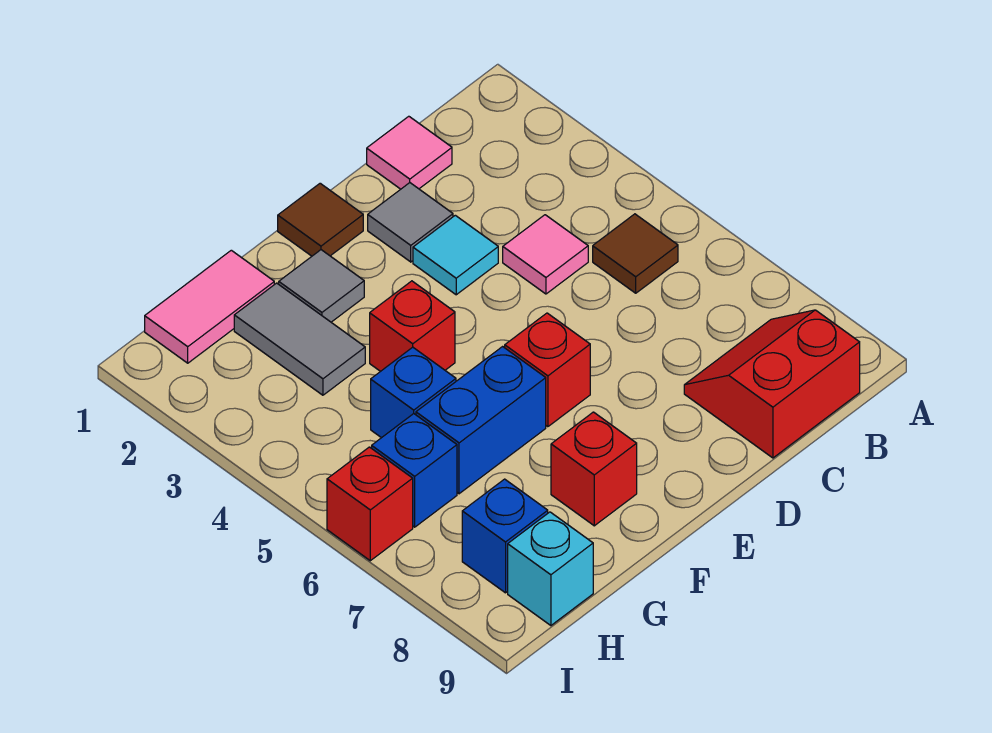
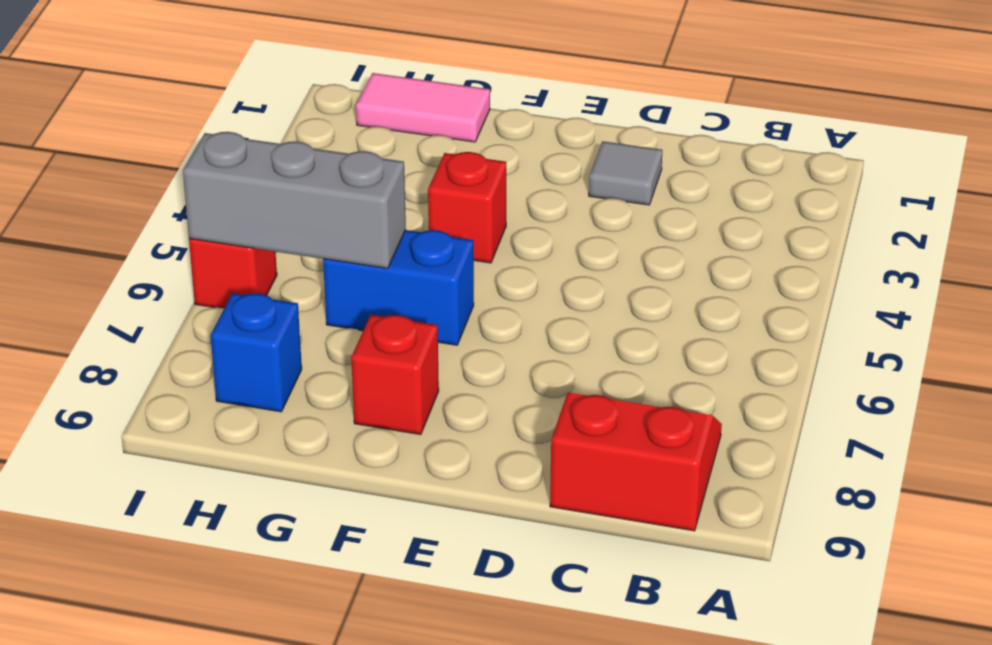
grey 1x3 brick [183,132,406,268] -> none
none -> brown 1x1 tile [593,214,678,293]
none -> pink 1x1 tile [367,116,452,189]
none -> pink 1x1 tile [503,215,588,294]

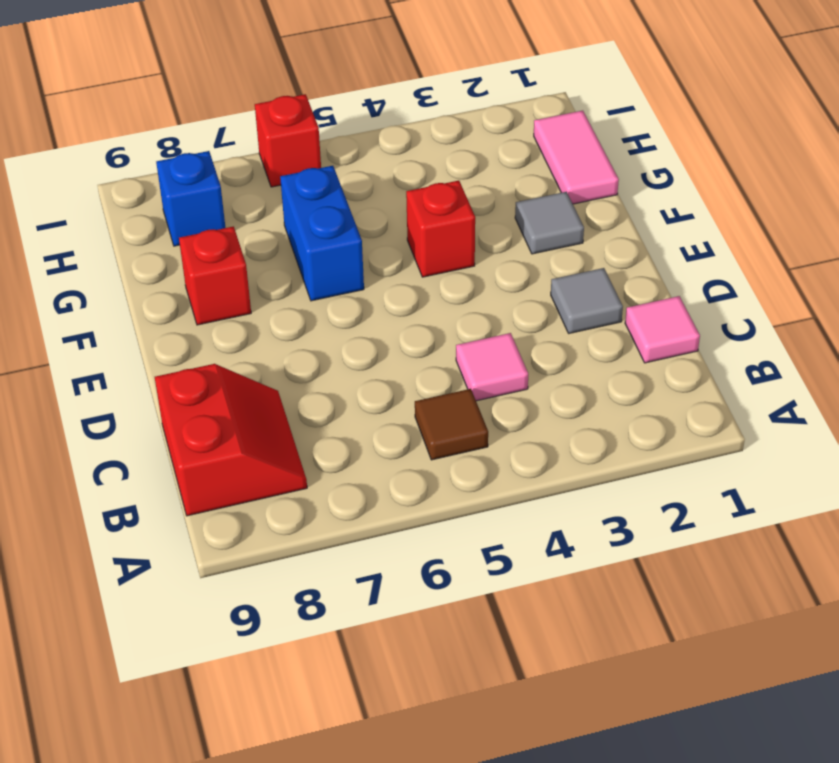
none -> cyan 1x1 tile [413,215,498,295]
none -> brown 1x1 tile [278,183,363,256]
none -> red 1x1 brick [505,313,590,427]

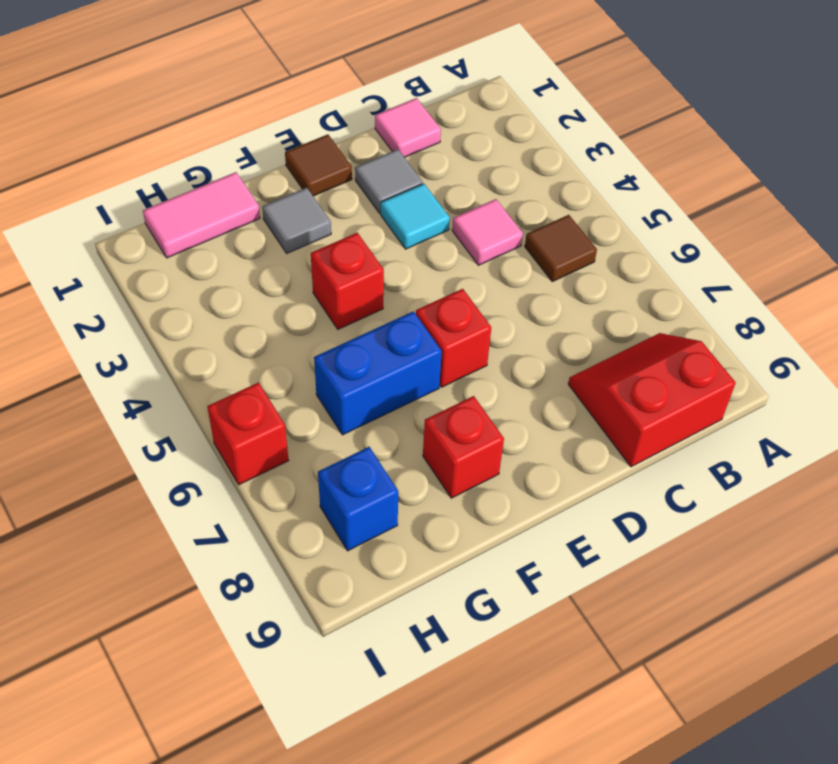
none -> grey 1x2 tile [234,283,365,395]
none -> blue 1x1 brick [371,347,456,438]
none -> blue 1x1 brick [372,414,457,527]

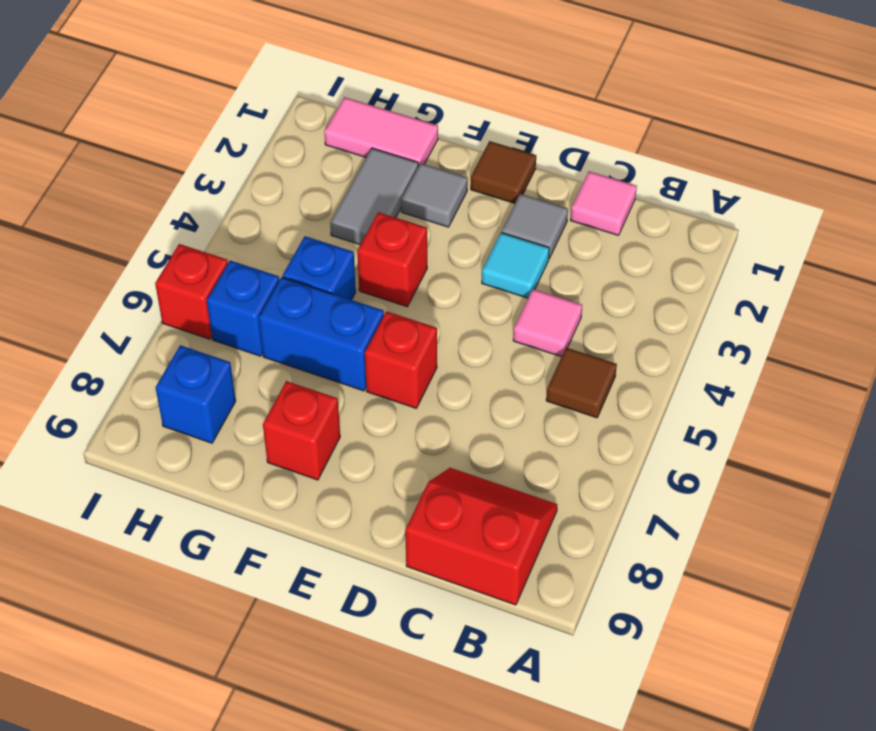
none -> cyan 1x1 brick [508,512,593,626]

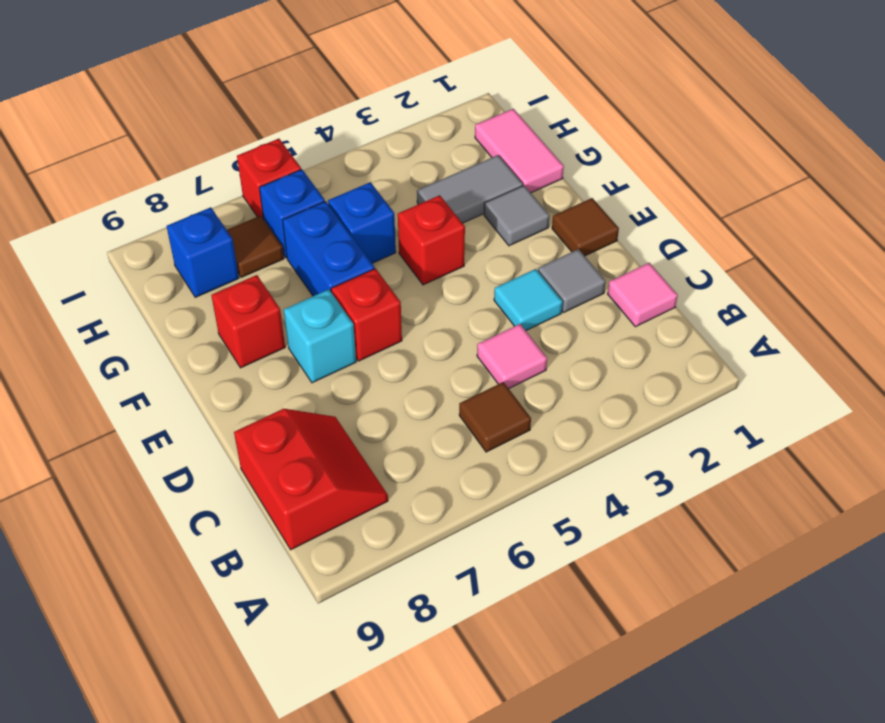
cyan 1x1 brick [284,289,356,383] -> cyan 1x1 brick moved to [508,512,593,626]
brown 1x1 tile [227,216,284,278] -> none

